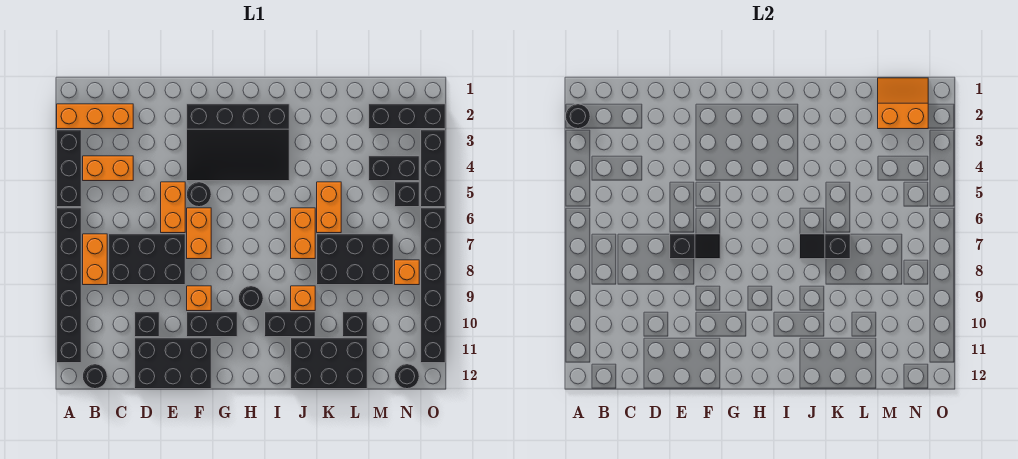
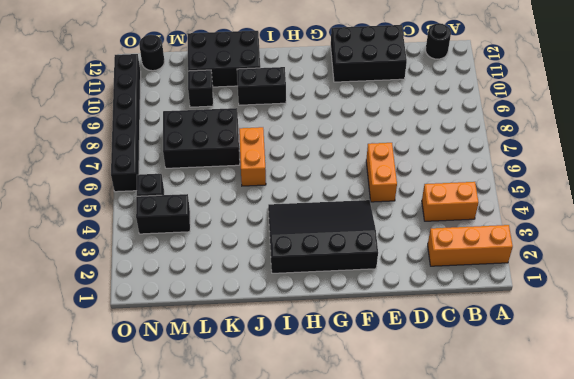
none -> black 1x3 brick [57,130,81,207]
none -> black 1x6 brick [57,208,81,363]
none -> orange 1x2 brick [83,234,107,285]
none -> black 2x3 brick [109,234,185,285]

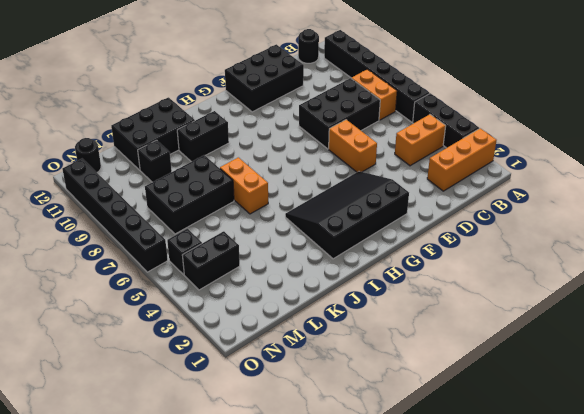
none -> black 1x1 brick [135,312,159,337]
none -> black 1x1 round brick [187,182,211,207]
none -> orange 1x2 brick [187,208,211,259]
none -> orange 1x1 brick [187,286,211,311]

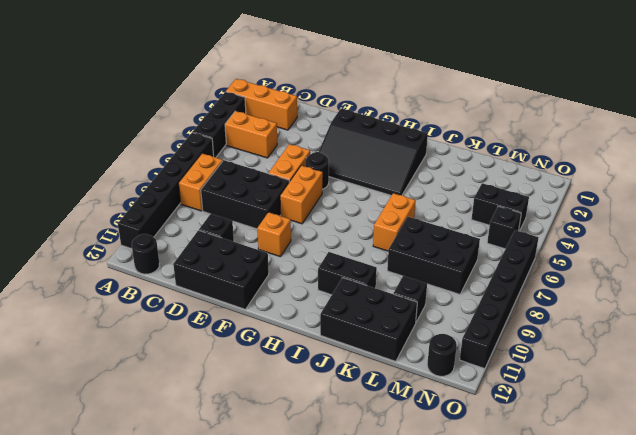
none -> black 1x2 brick [187,312,237,337]
none -> black 1x1 round brick [239,286,263,311]
none -> orange 1x1 brick [291,286,315,311]
none -> orange 1x2 brick [317,182,341,233]

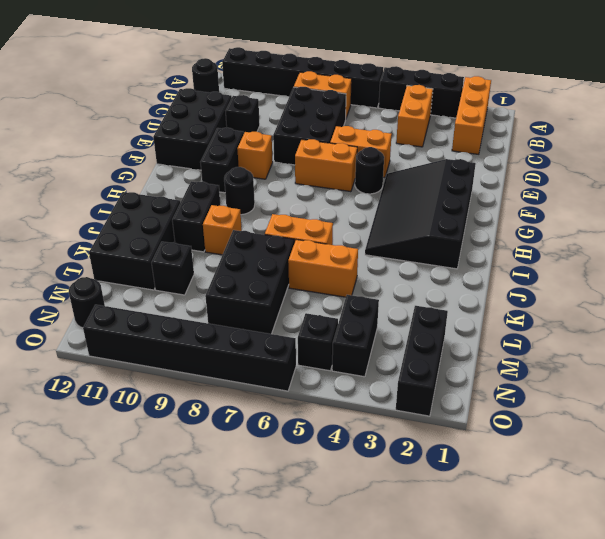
none -> orange 1x1 brick [395,260,419,285]
none -> black 1x3 brick [421,130,445,207]
none -> black 1x1 round brick [566,104,590,129]
none -> black 1x2 slope [670,234,720,259]

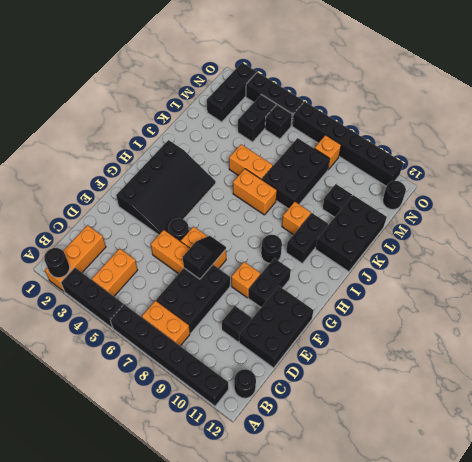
none -> black 1x2 slope [800,234,850,259]
none -> orange 2x2 slope [878,78,928,129]

